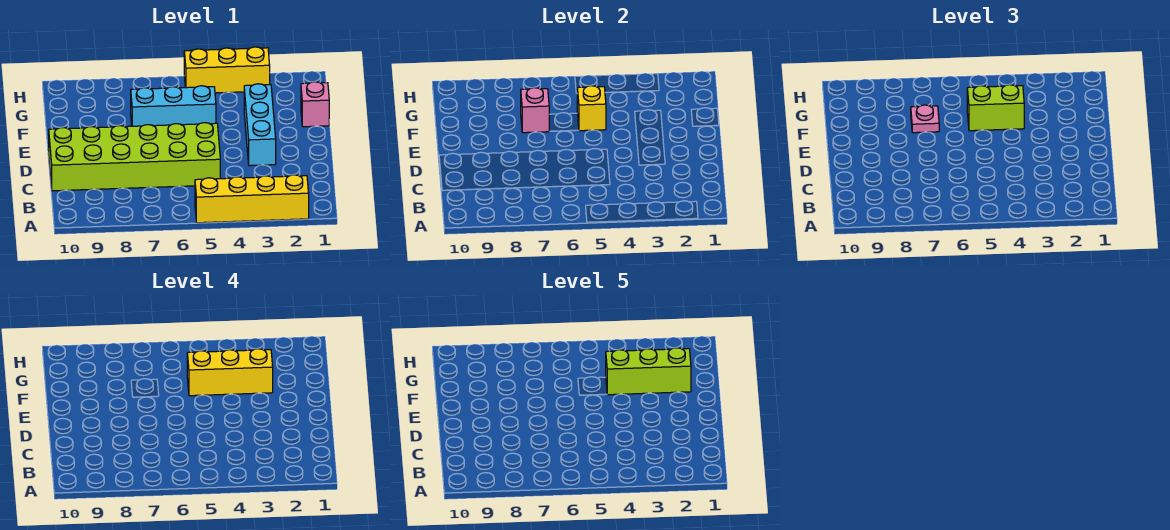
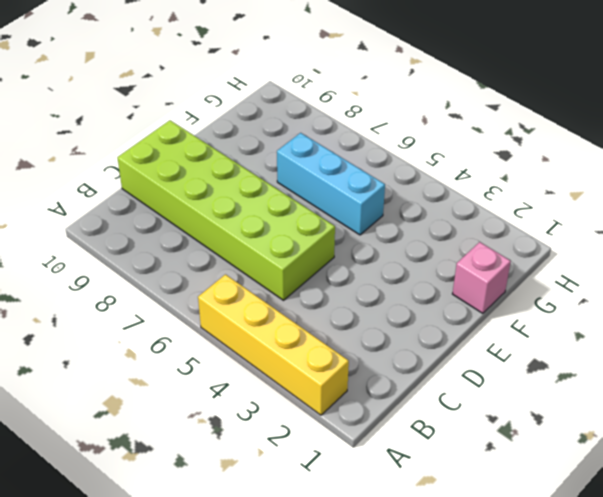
none -> cyan 1x3 brick [244,84,276,166]
none -> yellow 1x3 brick [184,47,270,93]
none -> yellow 1x1 brick [577,86,606,131]

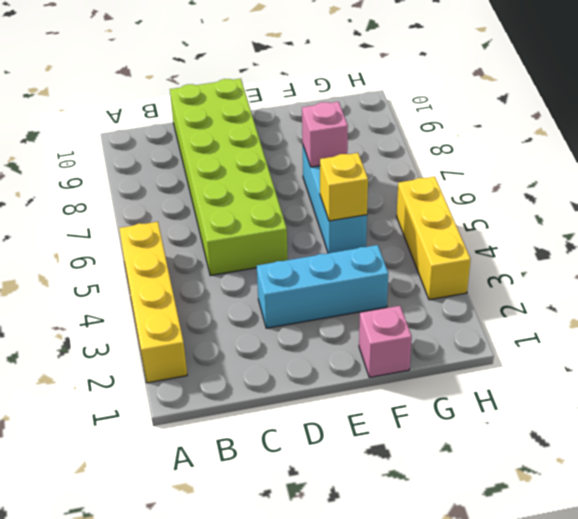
none -> lime 1x2 brick [967,85,1024,131]
none -> pink 1x1 plate [911,105,939,133]
none -> yellow 1x3 brick [187,349,273,396]

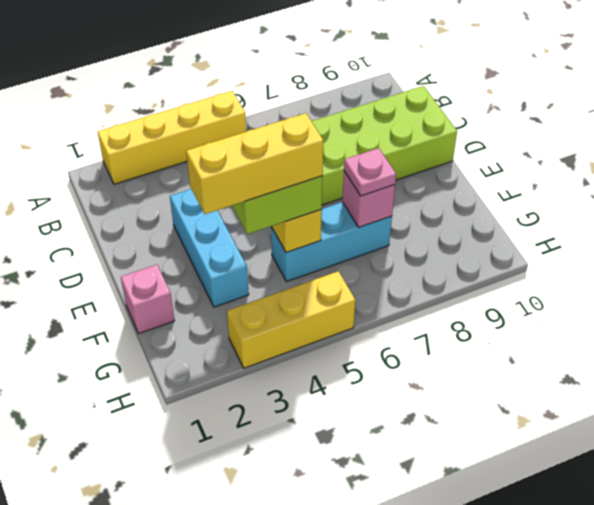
none -> lime 1x3 brick [606,348,691,395]

